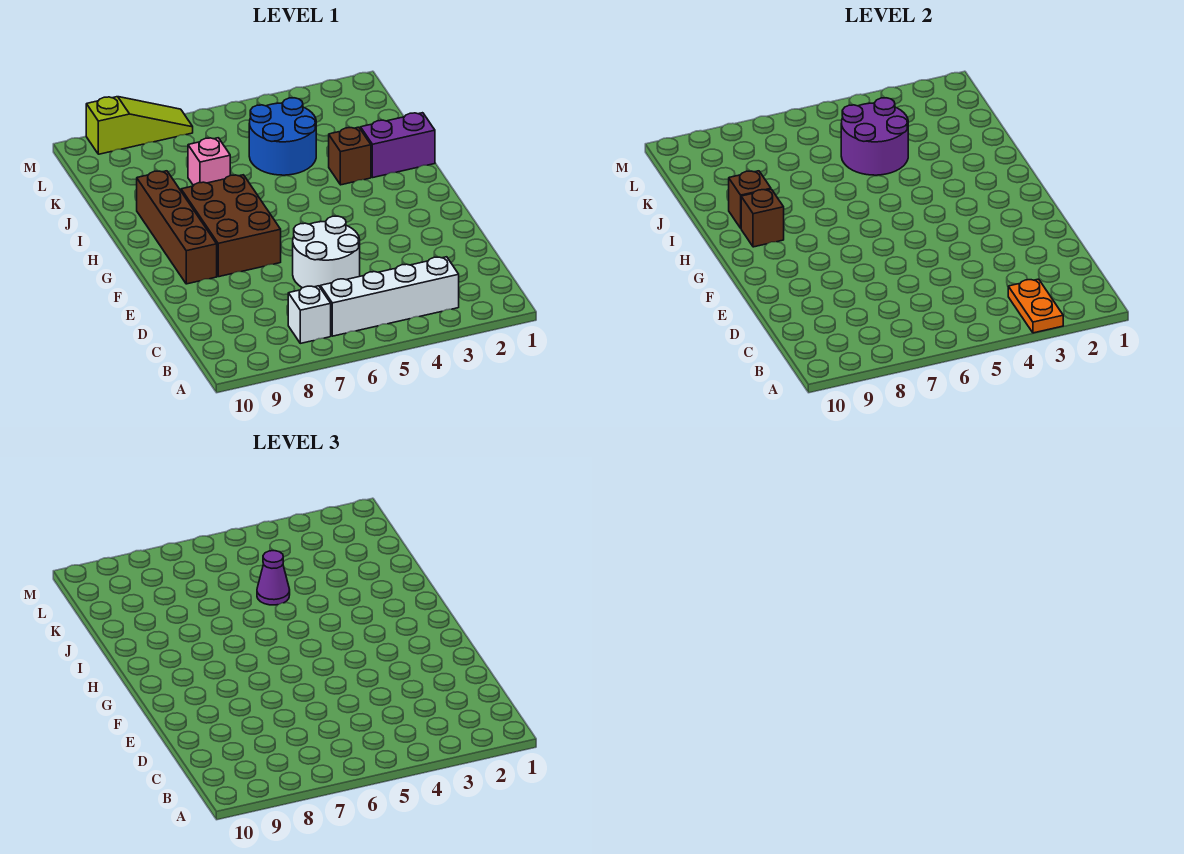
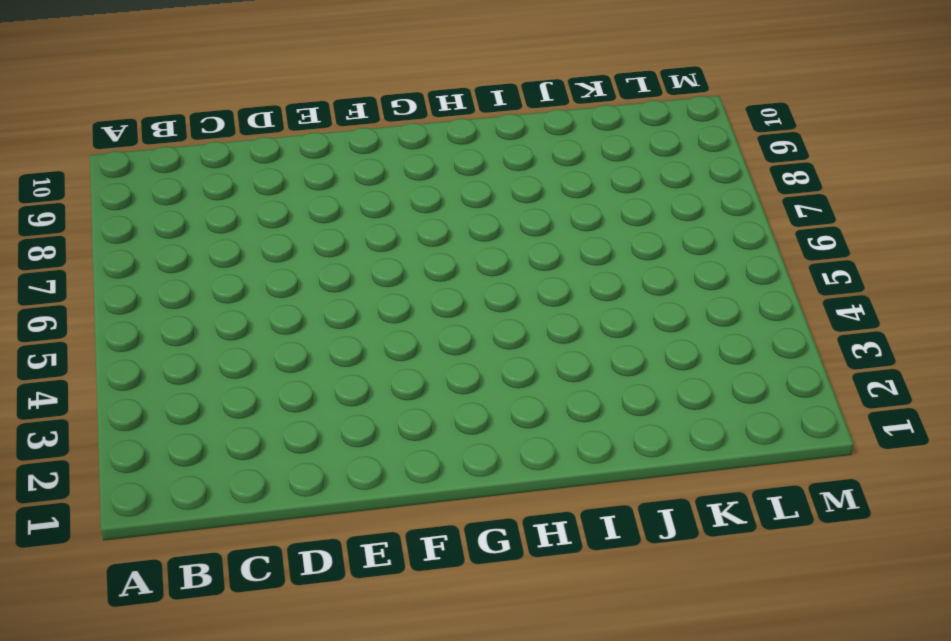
none -> white 1x4 brick [320,257,459,336]
none -> white 1x1 brick [288,286,331,343]
none -> white 2x2 round brick [293,216,360,288]

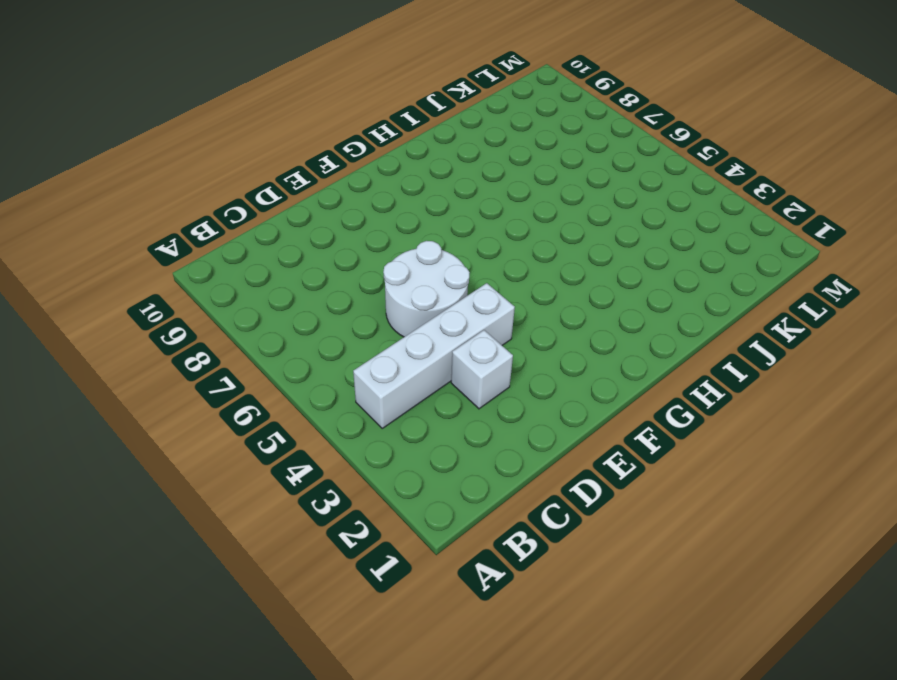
white 1x4 brick [353,283,515,428] -> white 1x4 brick turned to [320,257,459,336]
white 1x1 brick [451,330,513,409] -> white 1x1 brick moved to [288,286,331,343]
none -> brown 2x3 brick [181,175,281,277]
none -> brown 1x4 brick [137,171,217,284]
none -> purple 1x2 brick [361,113,435,178]

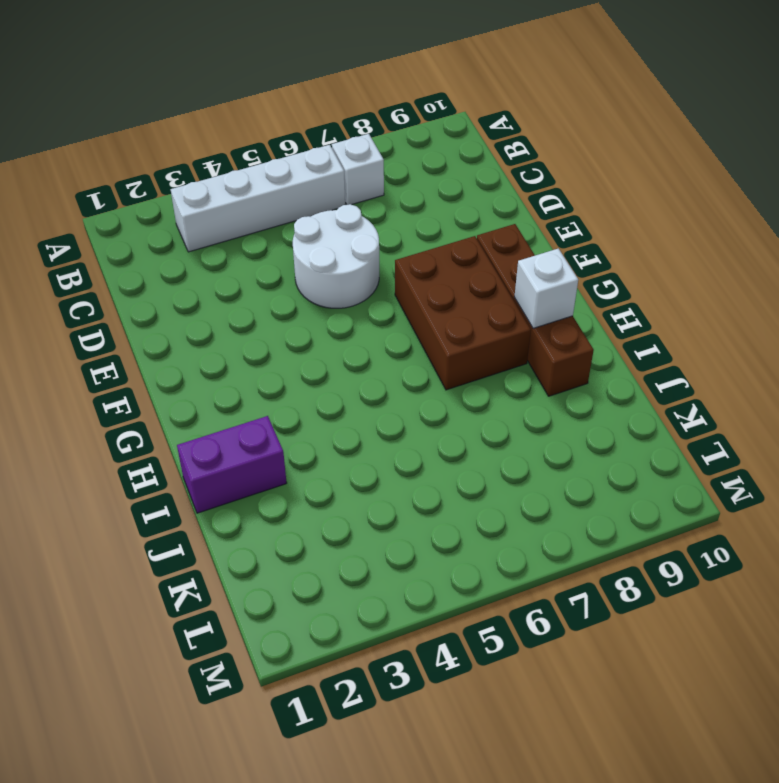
white 1x1 brick [514,248,578,328] -> brown 1x1 brick [741,189,784,247]
none -> brown 1x1 brick [329,127,371,185]
none -> blue 2x2 round brick [249,98,316,175]
none -> pink 1x1 brick [188,138,230,186]

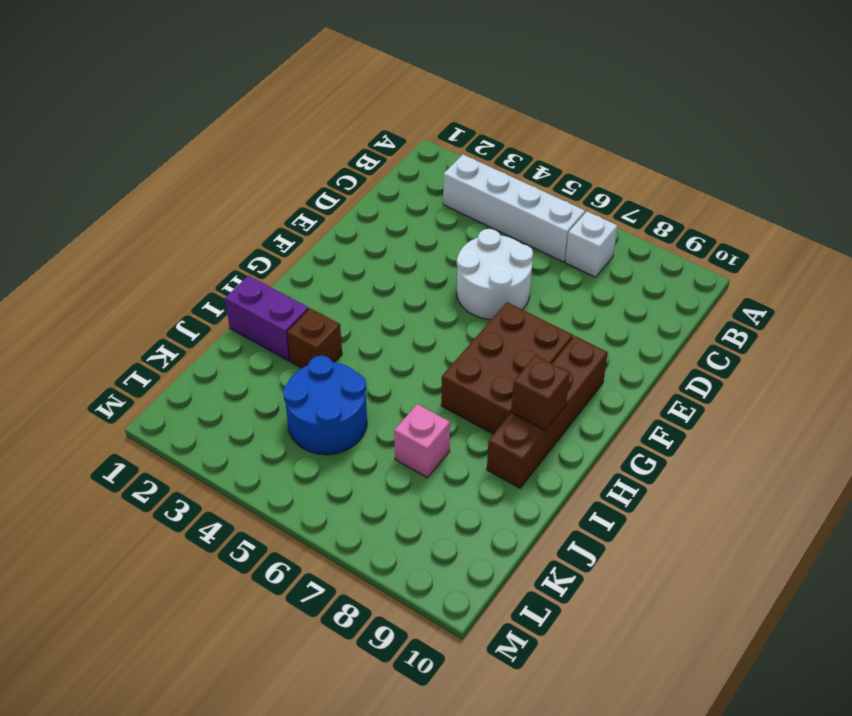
none -> lime 1x3 slope [86,97,193,154]
none -> orange 1x2 plate [1008,279,1063,333]
none -> brown 1x1 brick [729,171,771,228]

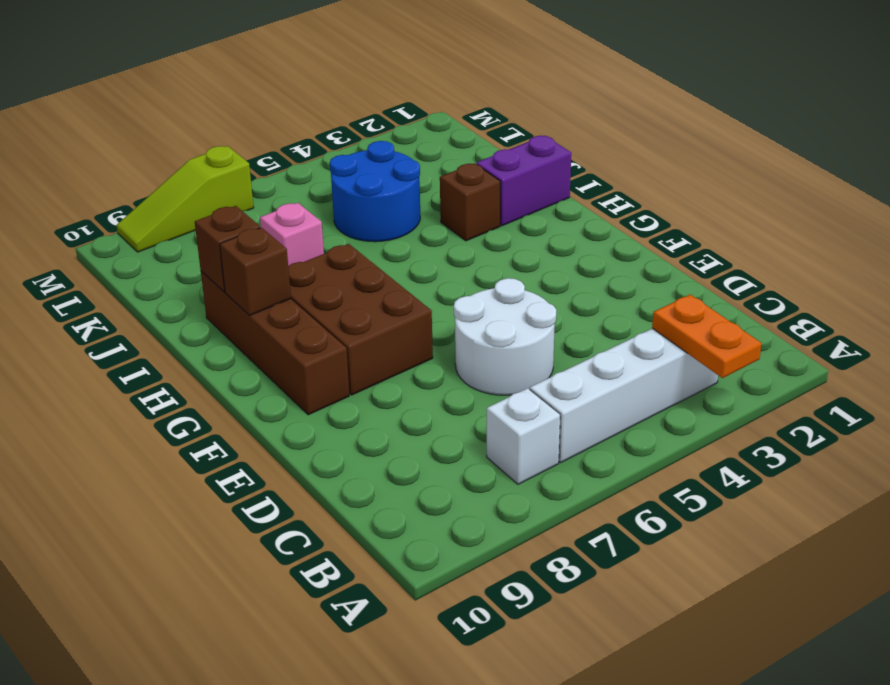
lime 1x3 slope [116,146,254,252] -> lime 1x3 slope turned to [86,97,193,154]
none -> purple 2x2 round brick [841,98,908,175]
none -> purple 1x1 cone [257,551,290,605]

